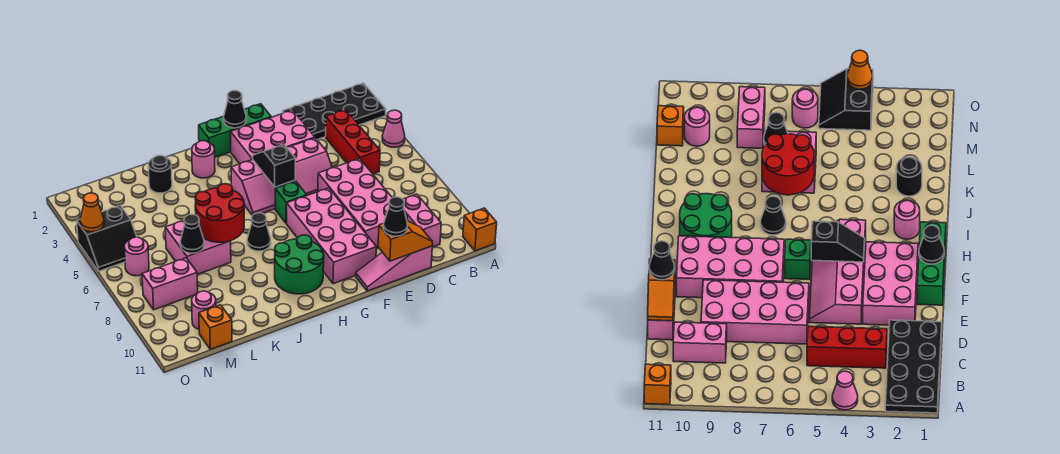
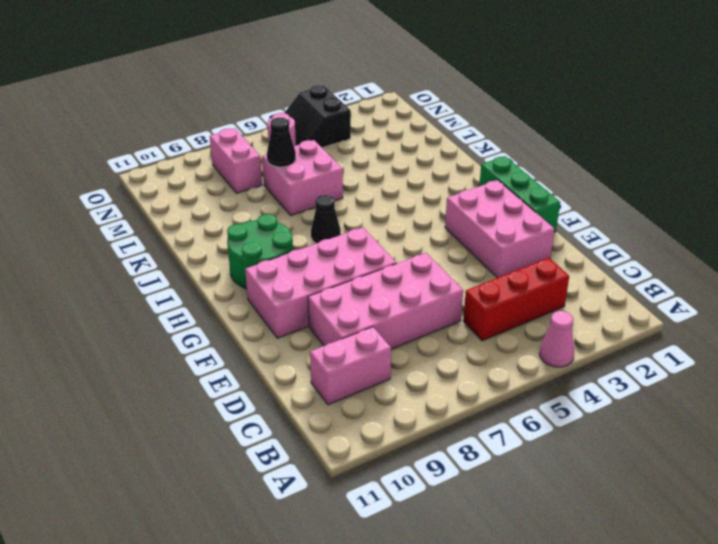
none -> black 2x4 plate [283,83,386,140]
none -> orange 1x1 brick [463,208,497,251]
none -> pink 1x3 slope [356,246,432,291]

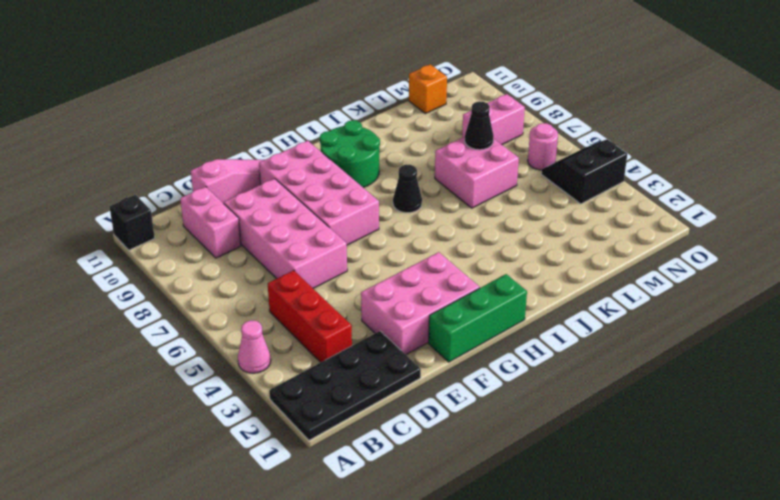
black 1x1 brick [110,195,155,250] -> orange 1x1 brick [463,208,497,251]
none -> pink 2x4 slope [231,138,332,215]
none -> green 1x1 brick [275,181,307,223]
none -> pink 1x1 round brick [192,141,215,178]

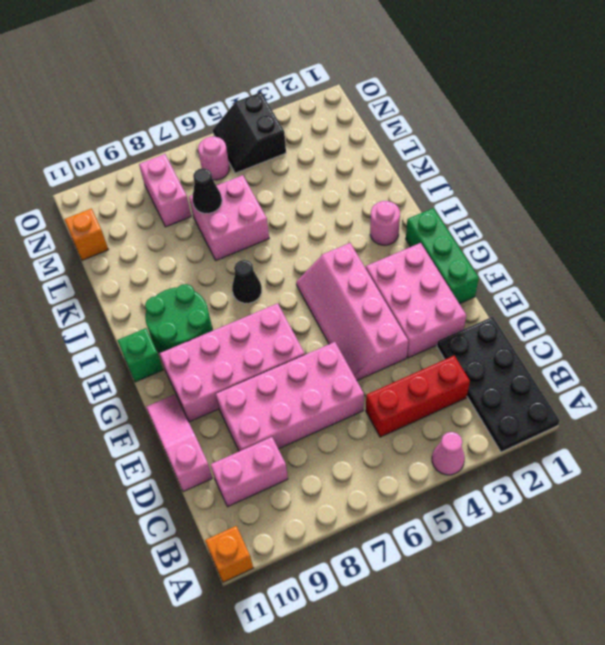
green 1x1 brick [117,328,163,382] -> green 1x1 brick moved to [275,181,307,223]
none -> black 1x1 round brick [148,155,172,193]
none -> pink 1x1 round brick [192,291,216,329]
none -> orange 1x2 slope [378,221,433,261]

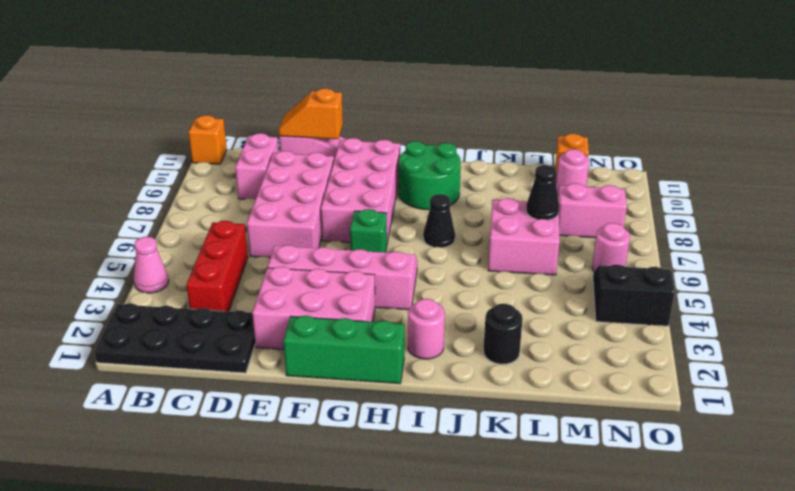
none -> black 1x1 cone [224,90,246,128]
none -> black 1x2 slope [253,144,295,187]
none -> red 2x2 round brick [195,184,244,242]

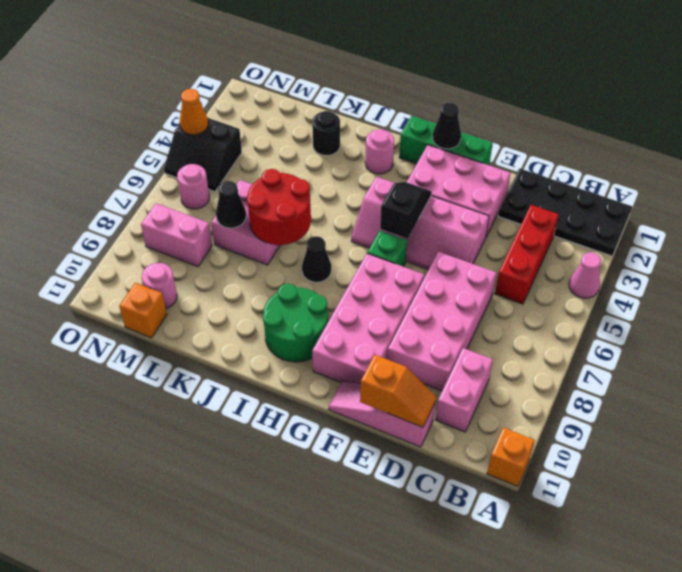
none -> black 1x1 cone [383,197,408,236]

